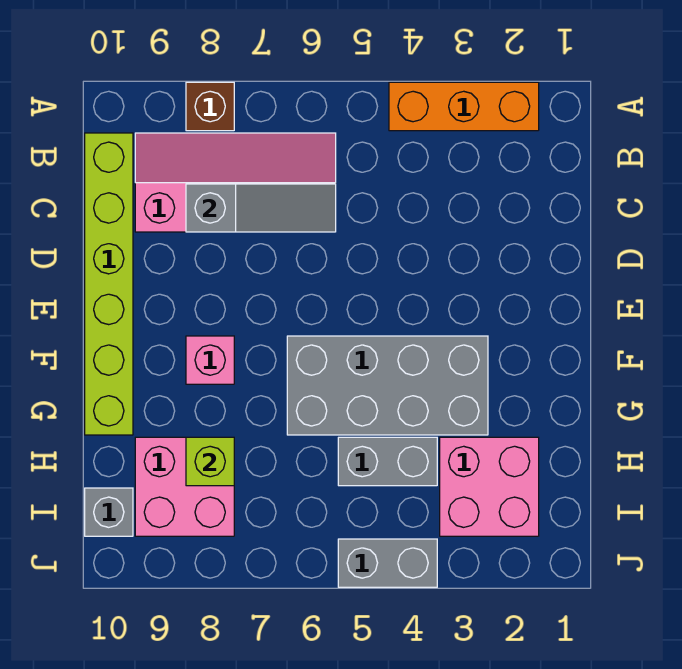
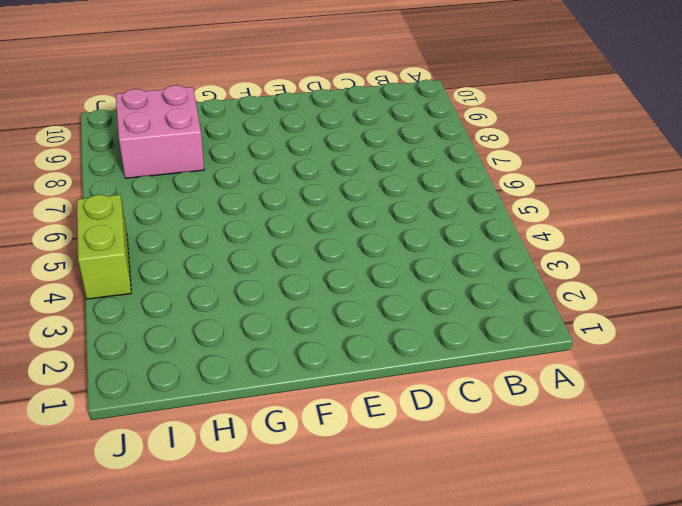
lime 1x2 brick [77,195,131,299] -> grey 1x2 brick [338,539,437,587]
none -> orange 1x3 brick [389,82,539,131]
none -> brown 1x1 brick [186,82,234,131]
none -> pink 2x4 slope [135,133,336,232]

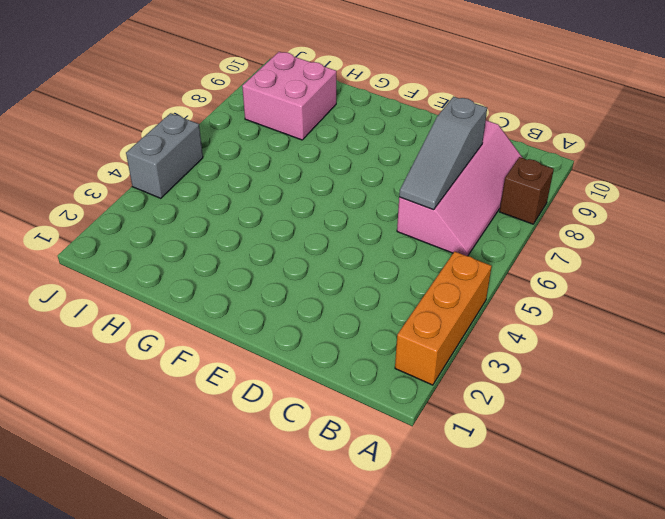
none -> lime 1x6 brick [85,133,133,435]
none -> grey 2x4 brick [287,336,488,435]
none -> pink 1x1 brick [186,336,234,384]

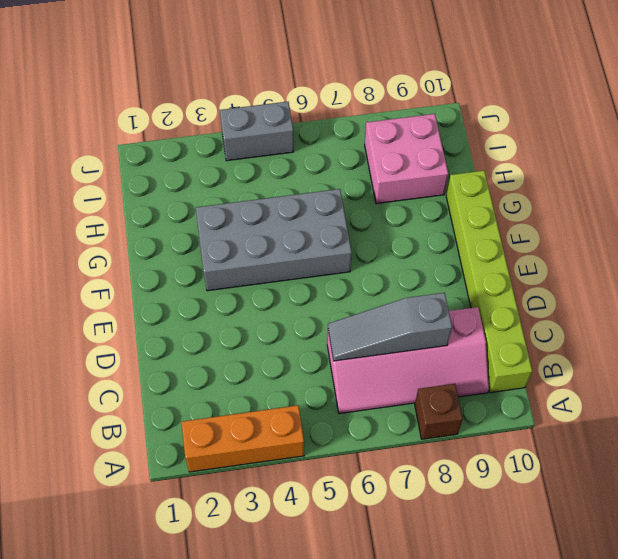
none -> pink 1x1 brick [186,336,234,384]
none -> pink 2x2 brick [440,437,539,536]
none -> grey 1x2 brick [338,437,437,486]

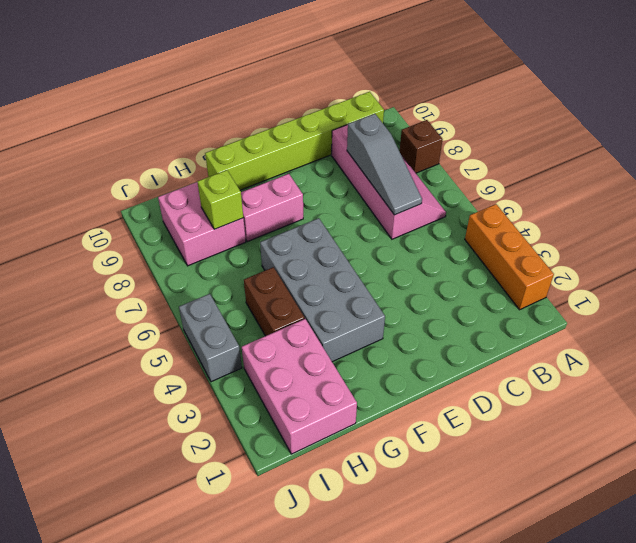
pink 1x2 brick [241,174,303,242] -> pink 1x1 brick [186,336,234,384]
pink 2x3 brick [241,319,357,454] -> pink 2x2 brick [440,437,539,536]
brown 1x2 brick [244,267,305,336] -> grey 1x2 brick [338,437,437,486]
none -> grey 1x1 brick [85,488,133,536]

